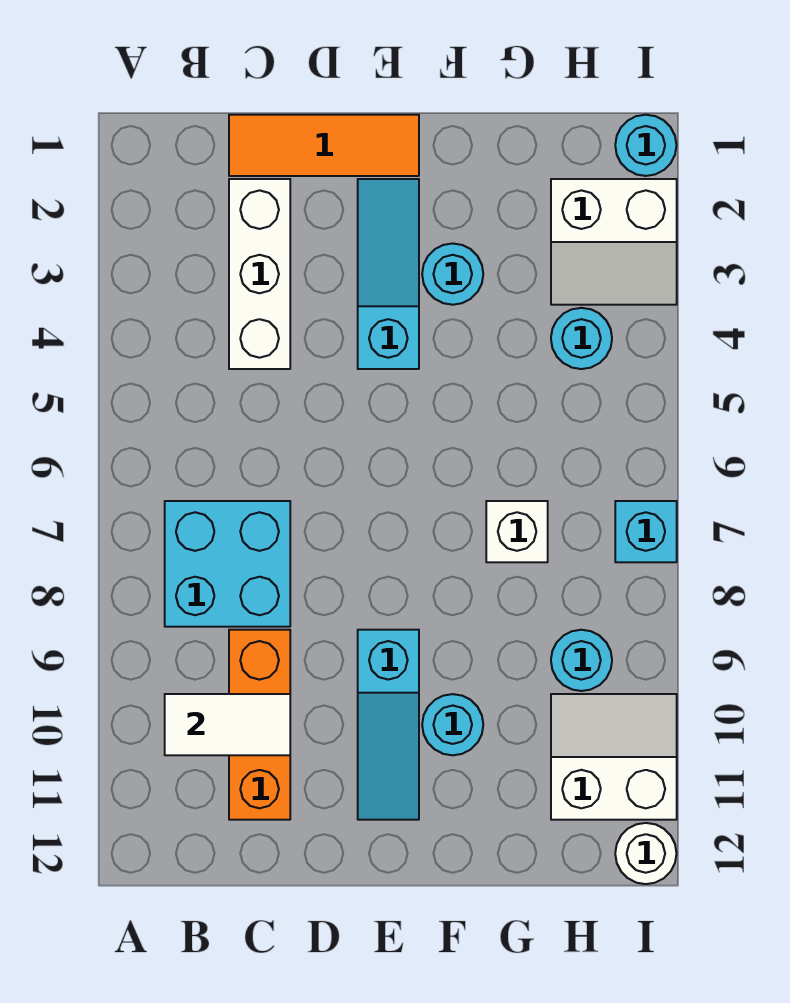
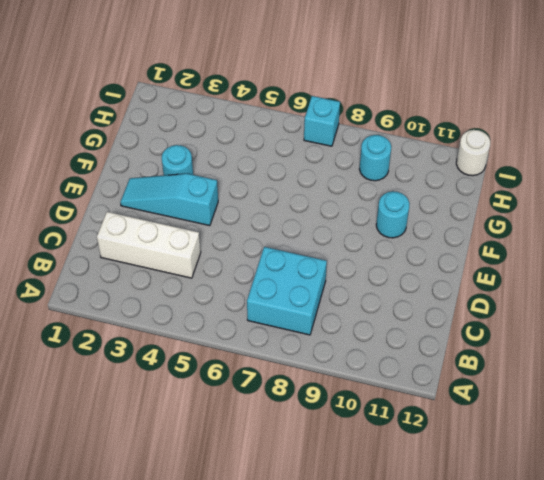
none -> orange 1x3 tile [229,115,419,176]
none -> orange 1x3 brick [229,630,290,820]
none -> cyan 1x3 slope [358,630,419,820]

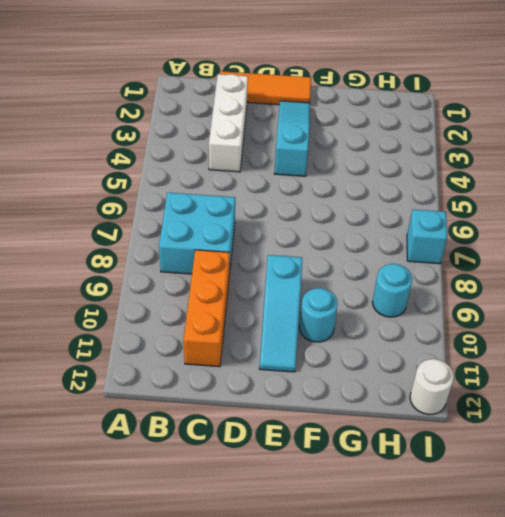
none -> cyan 1x1 round brick [422,243,483,305]
none -> white 1x1 brick [486,501,548,562]
none -> white 2x2 slope [551,179,677,305]

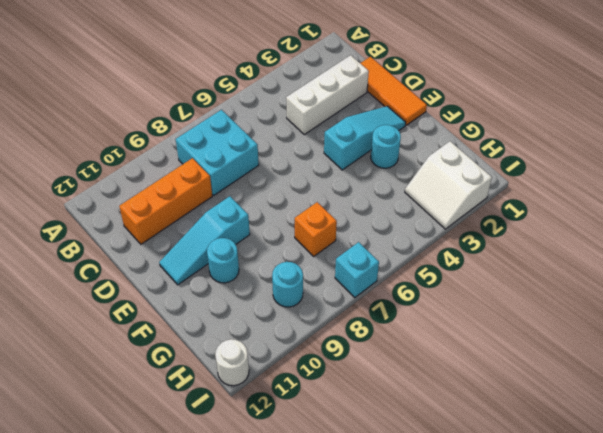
orange 1x1 brick [295,202,337,256] -> white 1x1 brick [486,501,548,562]
none -> cyan 1x1 round brick [551,308,612,369]
none -> white 2x2 slope [551,694,677,820]
none -> cyan 1x1 round brick [615,115,676,176]

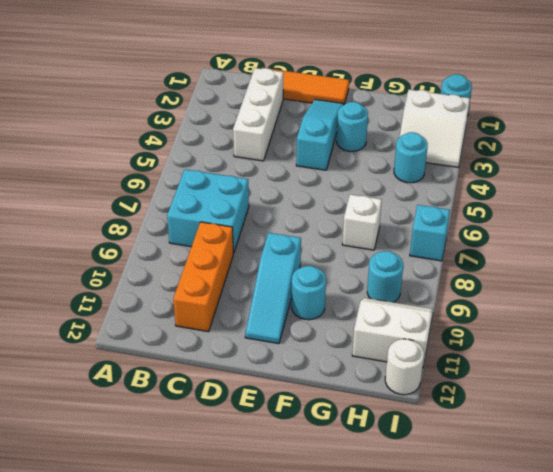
none -> white 1x2 tile [165,694,290,755]

